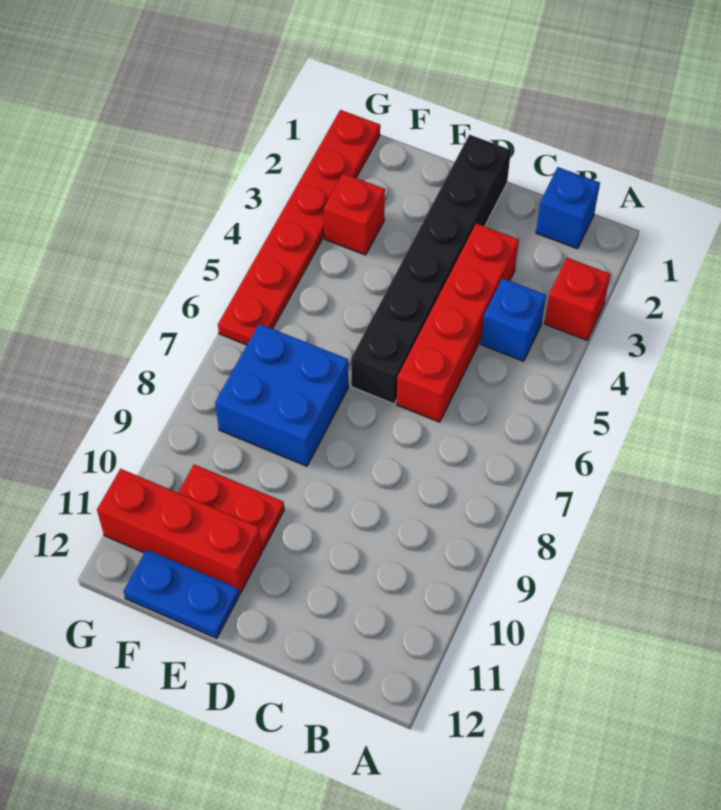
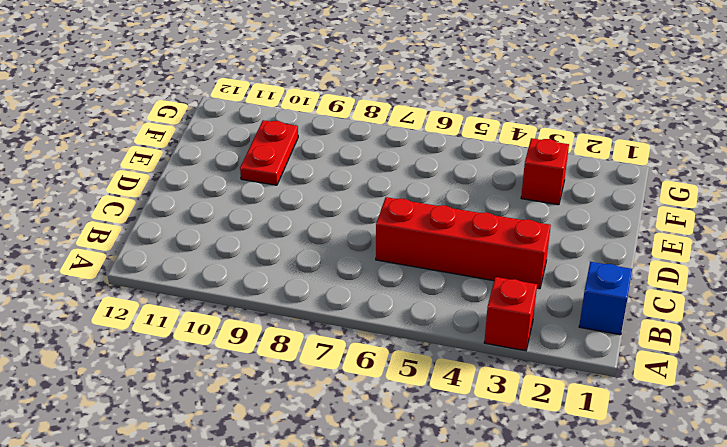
none -> blue 1x1 brick [481,278,546,361]
none -> black 1x6 brick [351,135,511,404]

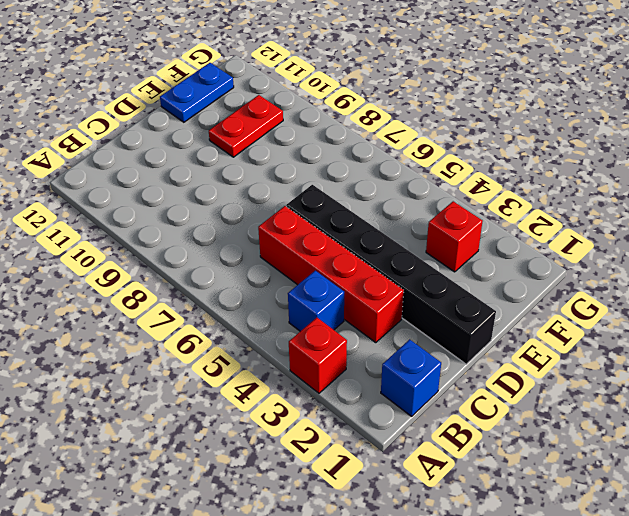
none -> blue 2x2 brick [215,324,348,466]
none -> red 1x3 brick [97,469,262,594]

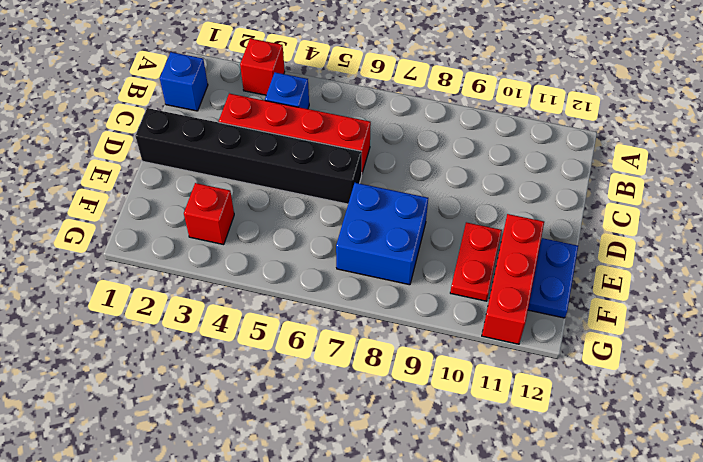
none -> red 1x6 plate [218,110,380,345]

